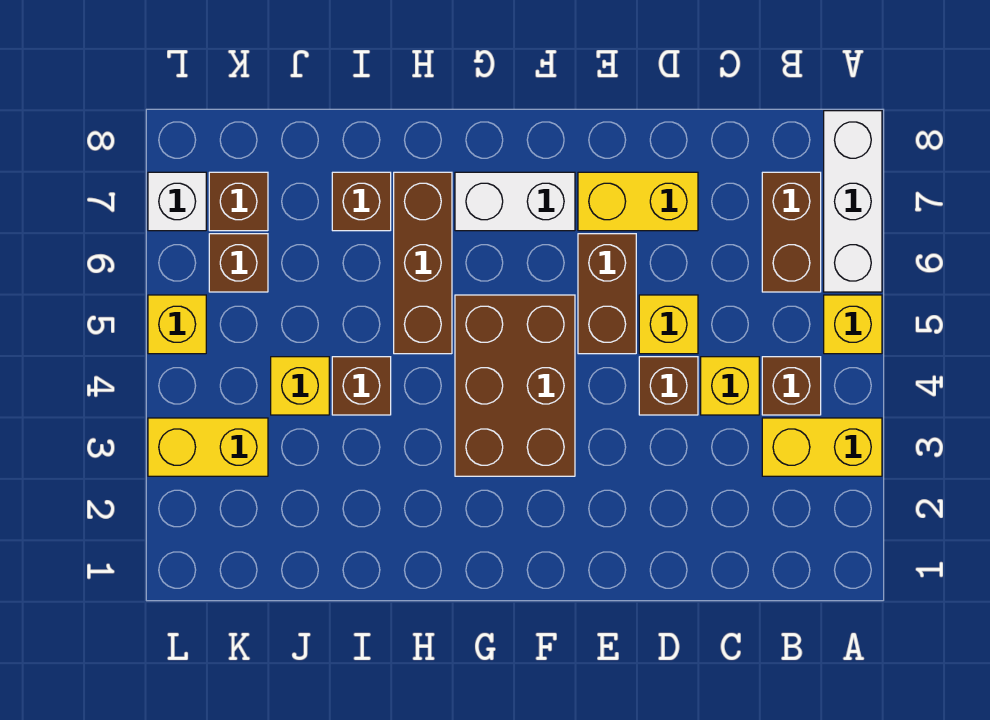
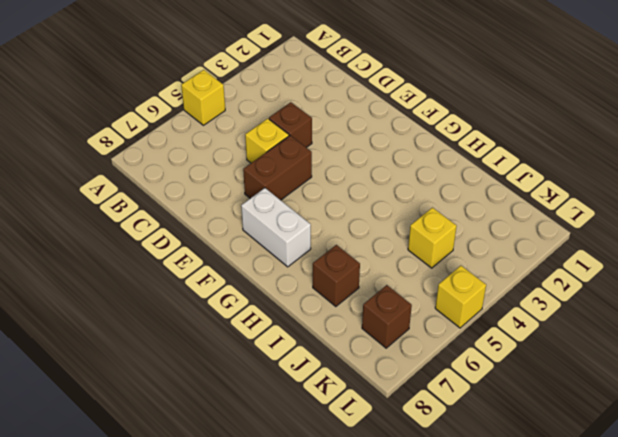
none -> yellow 1x2 brick [762,418,882,476]
none -> white 1x3 brick [824,111,882,292]
none -> brown 1x1 brick [762,357,821,415]

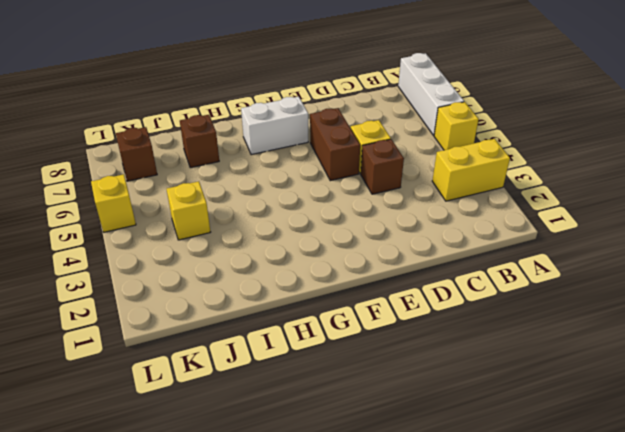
none -> brown 1x1 brick [762,357,821,415]
none -> brown 1x2 brick [762,172,821,292]
none -> yellow 1x1 brick [701,357,759,415]

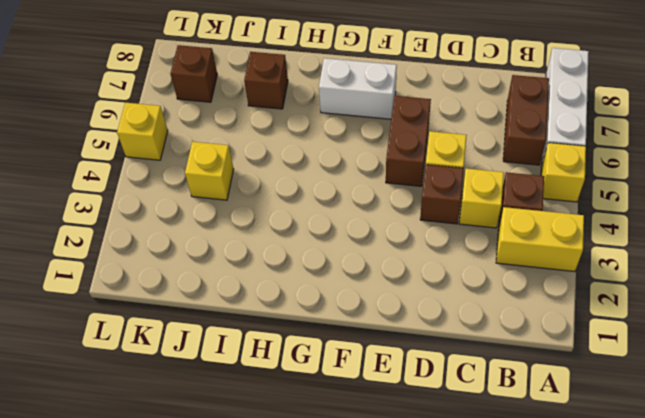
none -> yellow 1x2 brick [578,172,698,231]
none -> brown 2x3 brick [455,295,575,476]
none -> brown 1x3 brick [394,172,452,354]

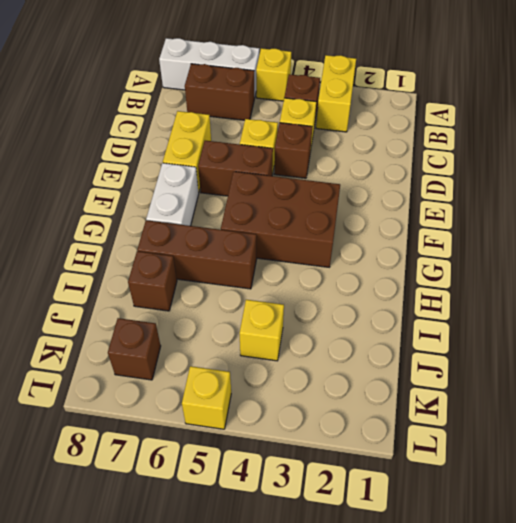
none -> brown 1x1 brick [332,357,391,415]
none -> yellow 1x2 brick [148,418,268,476]
none -> brown 1x1 brick [209,234,268,292]

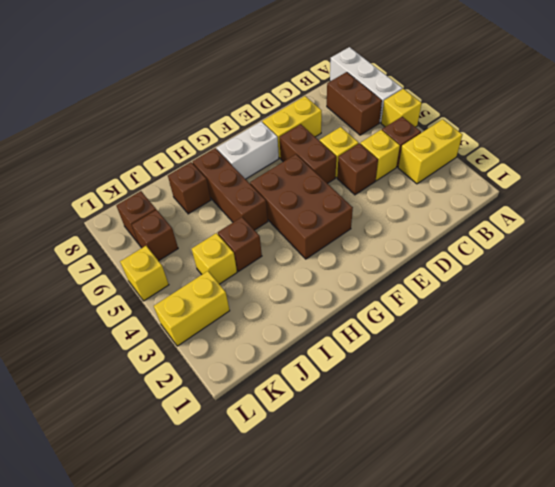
none -> white 1x1 brick [148,172,206,231]

